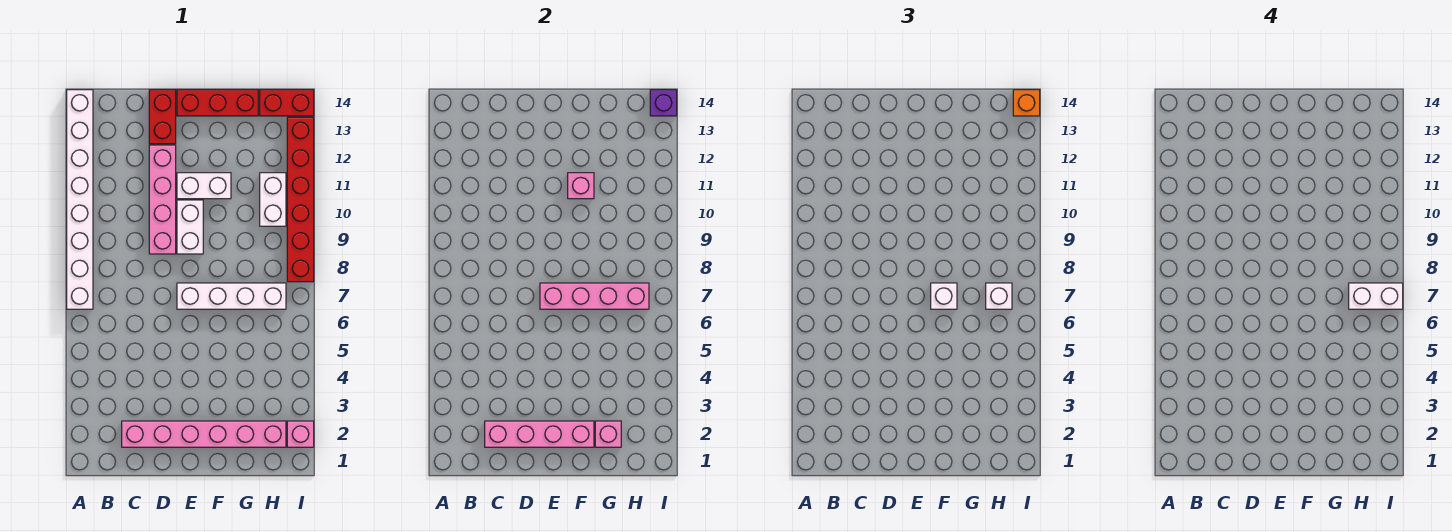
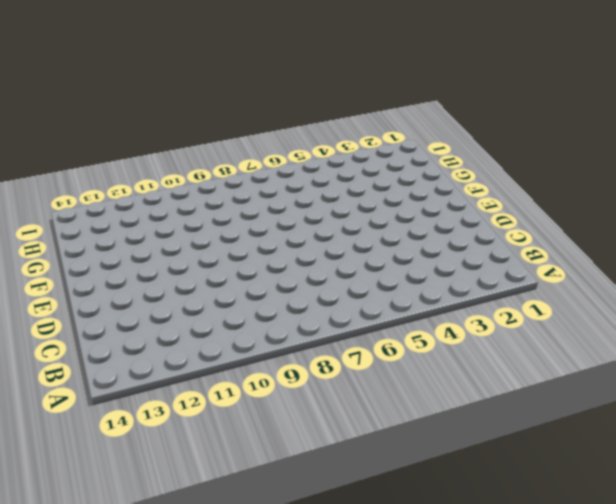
none -> white 1x8 brick [67,90,93,309]
none -> pink 1x6 brick [122,421,286,447]
none -> pink 1x4 brick [149,145,176,254]

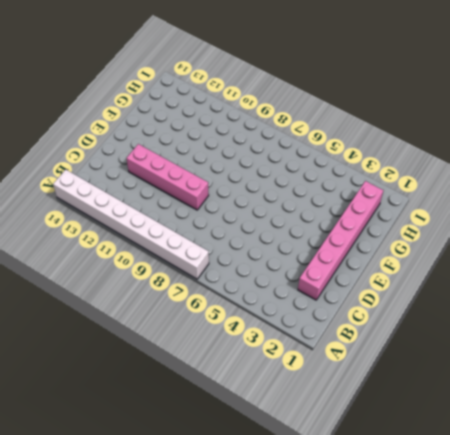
none -> red 1x2 brick [149,90,176,144]
none -> white 1x4 brick [177,283,286,309]
none -> white 1x2 brick [177,200,203,254]

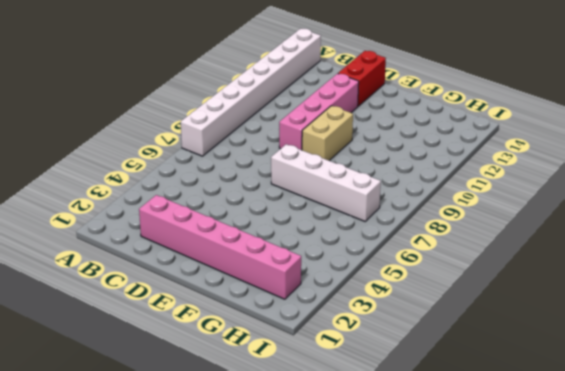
tan 1x2 brick [302,106,353,161] -> white 1x2 brick [177,200,203,254]
none -> white 1x2 brick [177,173,231,199]
none -> red 1x3 brick [177,90,258,116]
none -> white 1x2 brick [260,173,286,226]

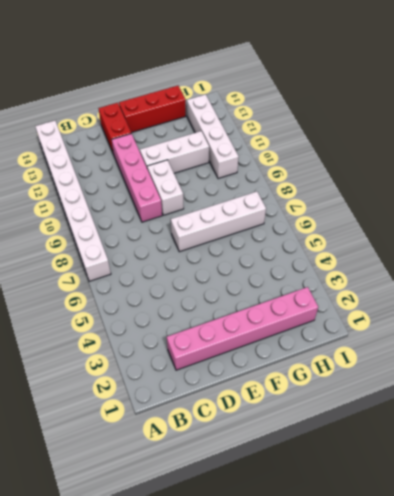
white 1x3 brick [140,131,209,173] -> white 1x2 brick [177,173,231,199]
white 1x4 brick [187,94,239,179] -> white 1x2 brick [260,173,286,226]
none -> red 1x2 brick [260,90,314,116]
none -> pink 1x1 brick [287,421,314,447]
none -> red 1x6 brick [287,117,314,282]

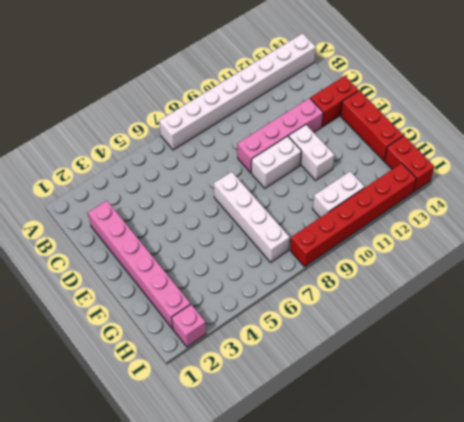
none -> pink 1x4 brick [485,421,594,447]
none -> pink 1x4 brick [540,283,649,309]
none -> pink 1x1 brick [568,173,594,199]

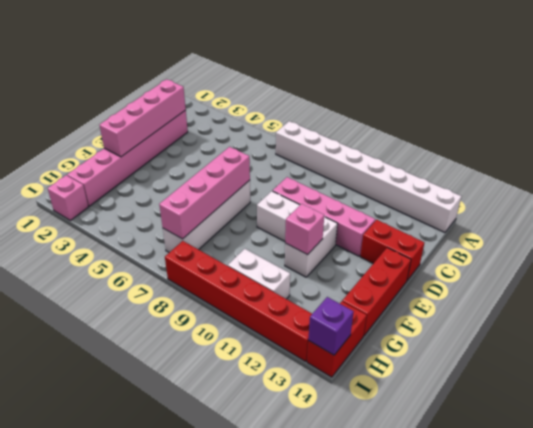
none -> pink 1x1 brick [595,421,621,447]
none -> white 1x1 brick [931,283,957,309]
none -> white 1x1 brick [986,283,1012,309]

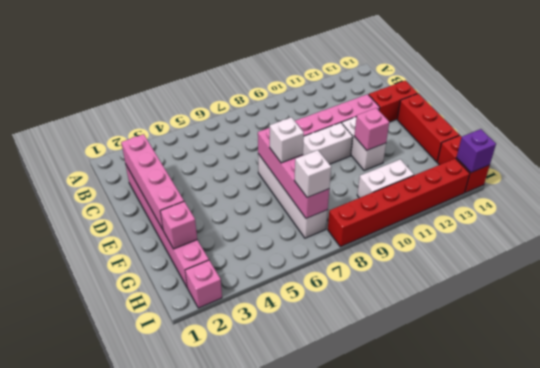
none -> white 1x8 brick [67,90,93,309]
none -> orange 1x1 brick [1013,90,1040,116]
none -> white 1x2 brick [1349,283,1403,309]

